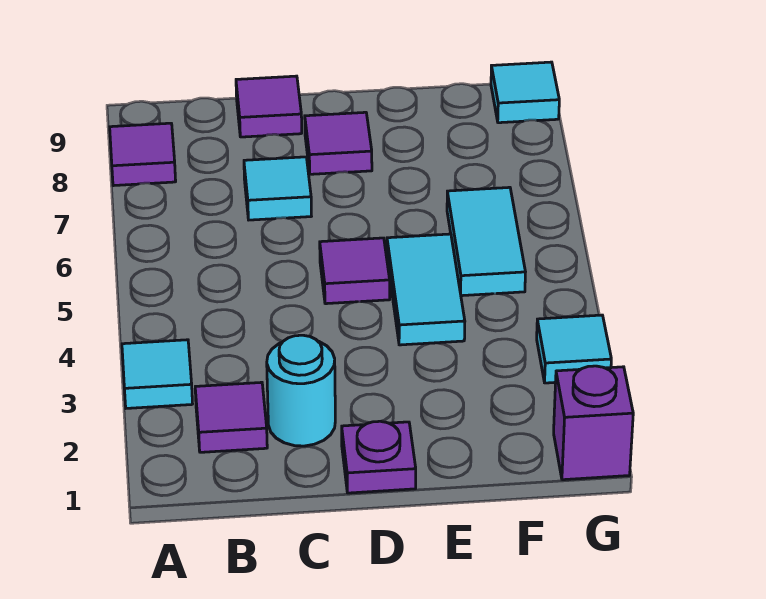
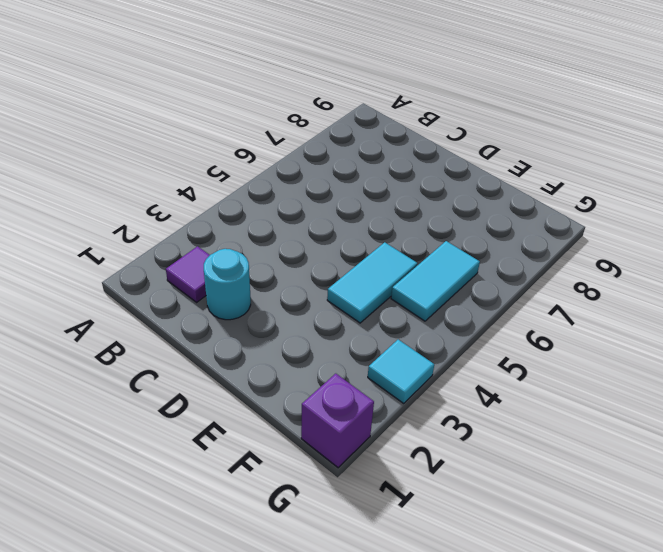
none -> cyan 1x1 tile [122,340,192,408]
none -> purple 1x1 tile [110,123,176,186]
none -> cyan 1x1 tile [244,157,311,220]

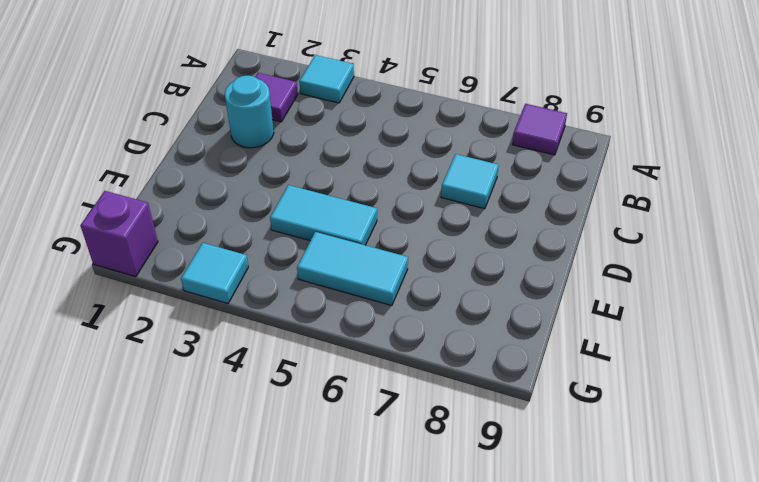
none -> purple 1x1 tile [236,76,302,137]
none -> purple 1x1 plate [342,421,416,493]
none -> purple 1x1 tile [320,238,390,304]

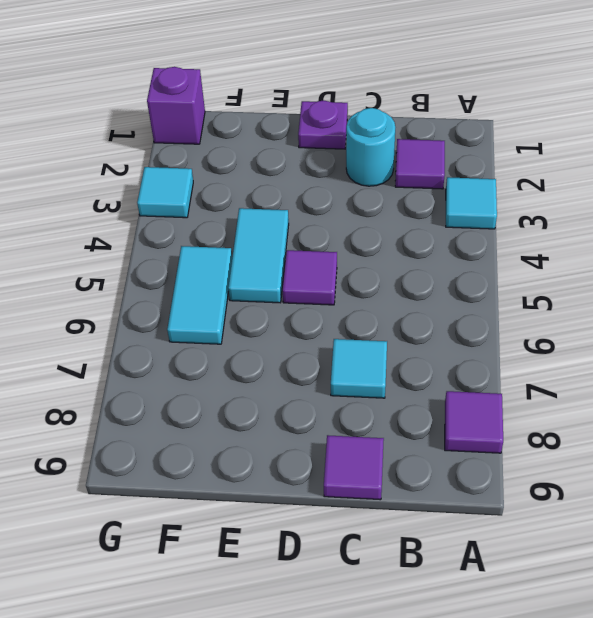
none -> purple 1x1 tile [305,112,372,174]
none -> cyan 1x1 tile [491,62,559,123]

